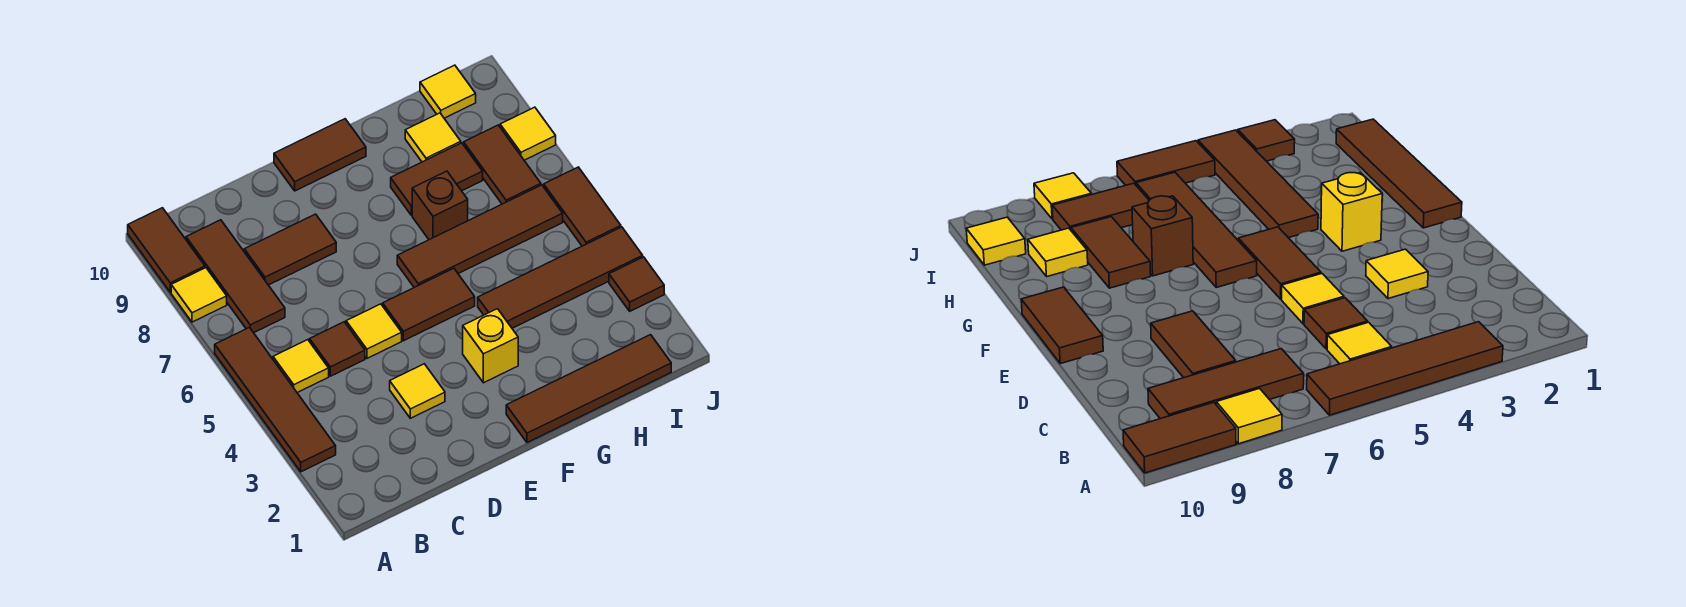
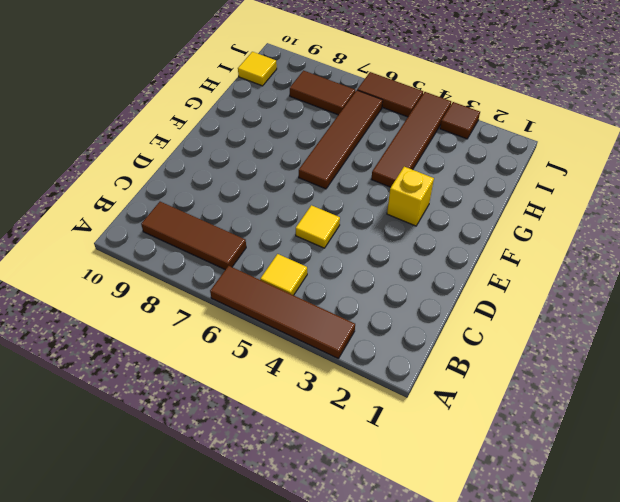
none -> yellow 1x1 tile [171,268,227,322]
none -> brown 1x2 tile [128,208,205,292]
none -> brown 1x1 tile [310,322,365,376]

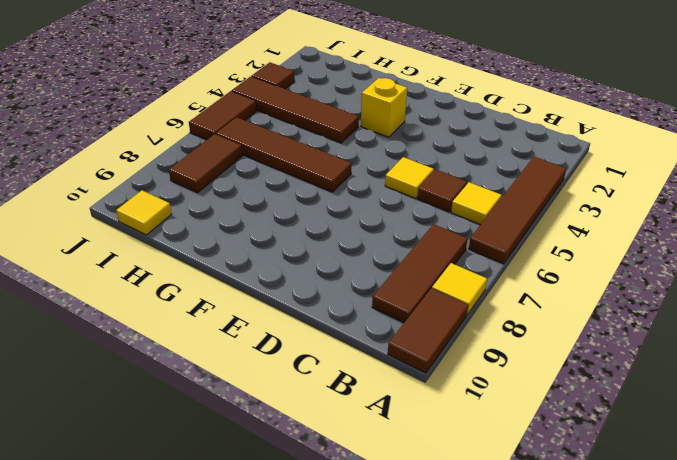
none -> brown 1x2 tile [244,214,336,285]
none -> yellow 1x1 tile [390,364,445,418]
none -> brown 1x2 tile [383,268,475,341]

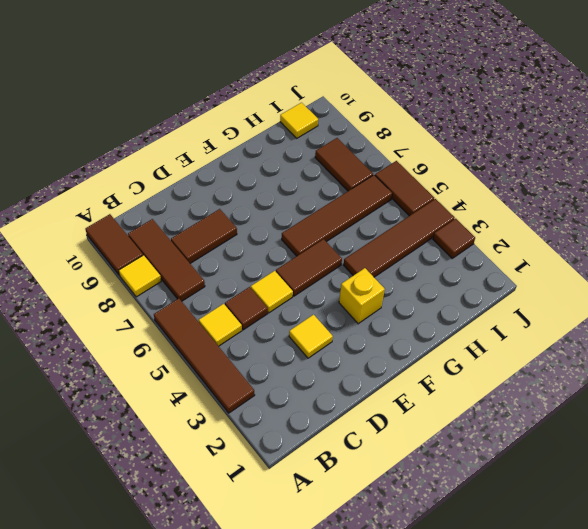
none -> brown 1x2 tile [274,119,366,191]
none -> brown 1x4 tile [506,335,671,443]
none -> brown 1x1 brick [412,171,468,240]

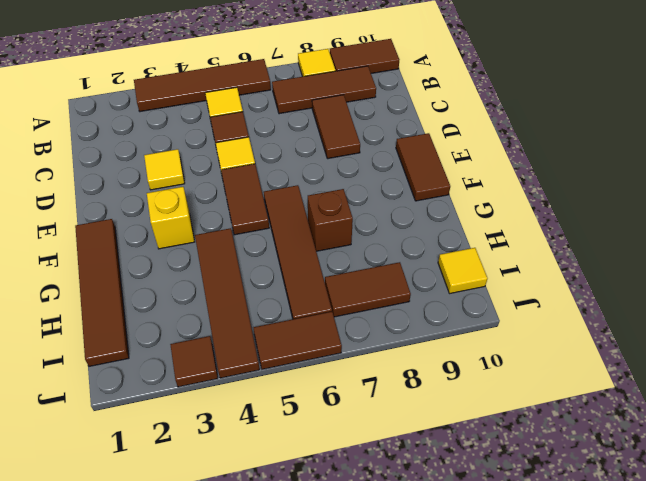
none -> brown 1x2 tile [391,143,483,215]
none -> yellow 1x1 tile [405,113,461,162]
none -> yellow 1x1 tile [500,107,556,160]

